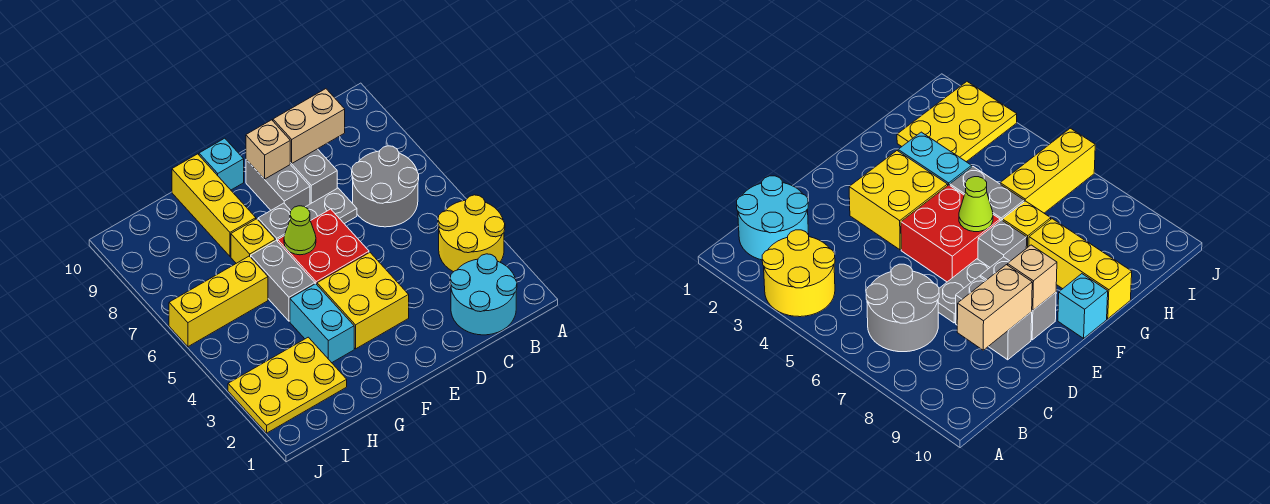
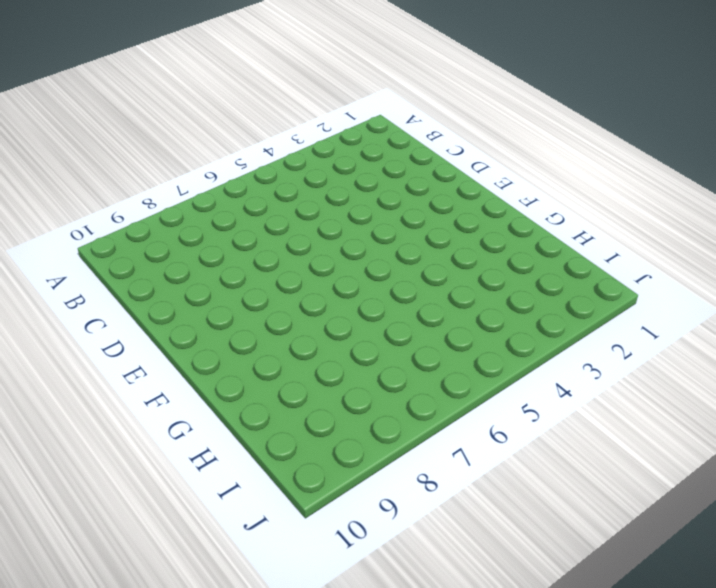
none -> yellow 2x2 round brick [438,195,505,272]
none -> cyan 2x2 round brick [450,254,517,335]
none -> grey 2x2 round brick [352,146,419,227]

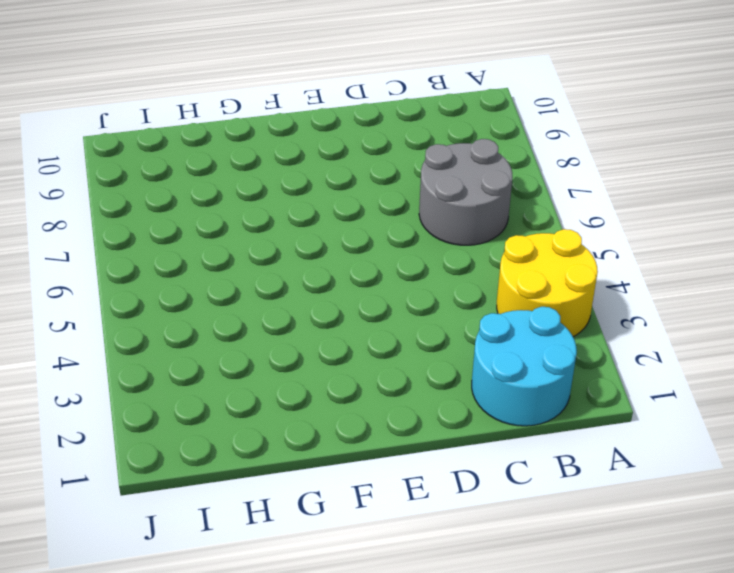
none -> grey 1x2 plate [306,188,357,224]
none -> grey 1x2 brick [290,149,337,204]
none -> yellow 2x2 brick [317,253,409,349]

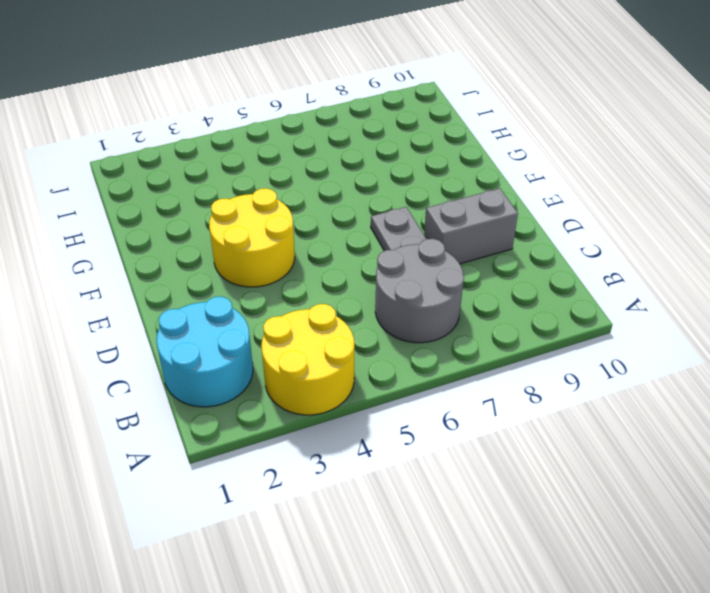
yellow 2x2 round brick [209,188,295,287] -> yellow 2x2 brick [317,253,409,349]
none -> red 2x2 brick [278,209,369,284]
none -> grey 1x2 brick [246,160,310,210]
none -> grey 1x1 brick [258,203,291,241]

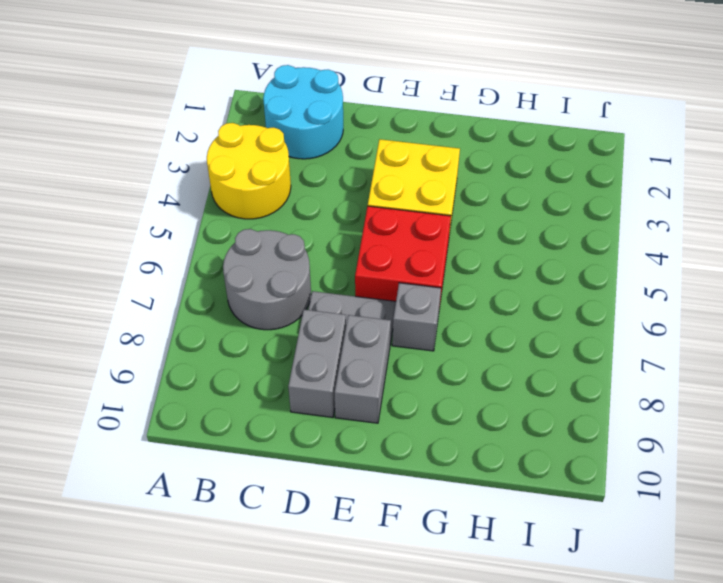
none -> cyan 1x1 brick [199,138,244,190]
none -> cyan 1x2 brick [290,284,354,363]
none -> grey 1x2 brick [251,240,315,321]

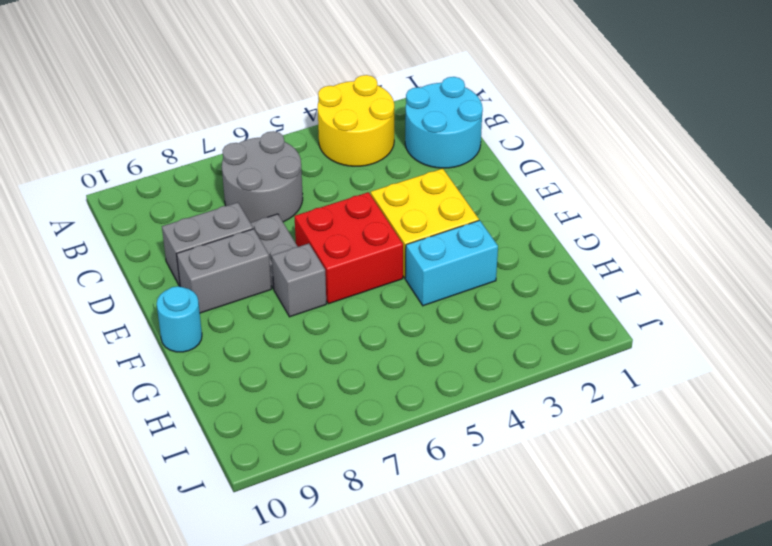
cyan 1x1 round brick [157,286,202,352] -> cyan 1x1 brick [199,138,244,190]
none -> grey 1x2 brick [251,240,315,321]
none -> yellow 1x1 brick [231,219,275,263]
none -> yellow 1x3 brick [172,154,256,256]

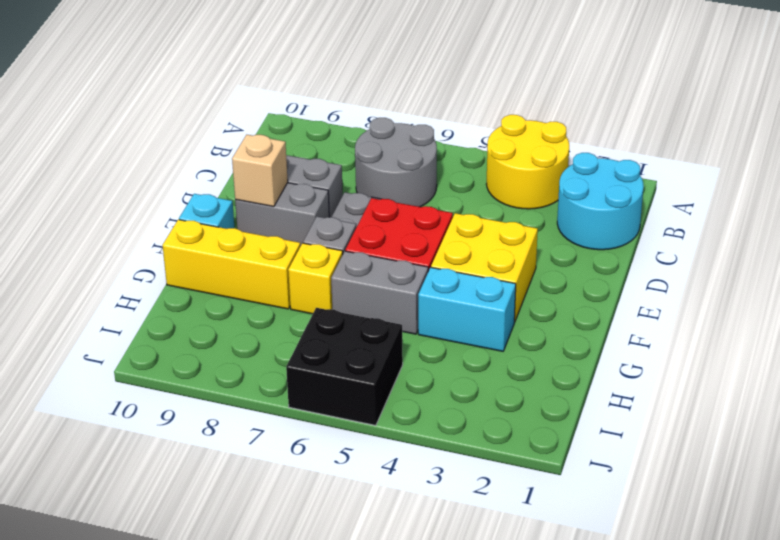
black 2x2 brick [286,308,403,425] -> yellow 1x3 brick [169,256,268,347]
none -> yellow 2x3 plate [228,337,347,433]
none -> tan 1x2 brick [273,89,345,163]
none -> lime 1x1 cone [284,206,316,255]

